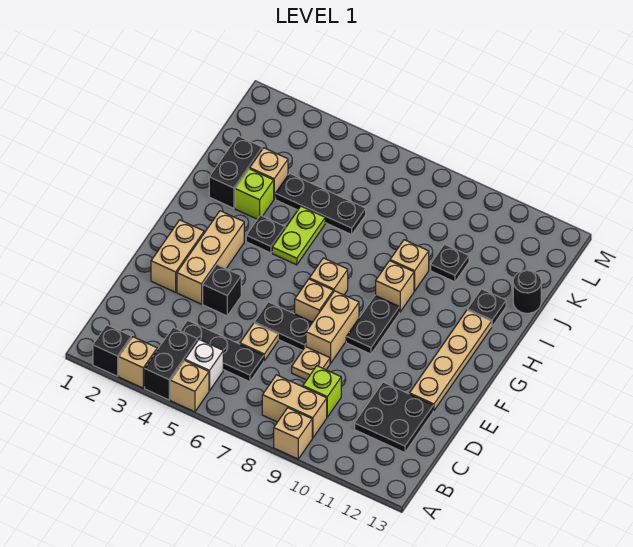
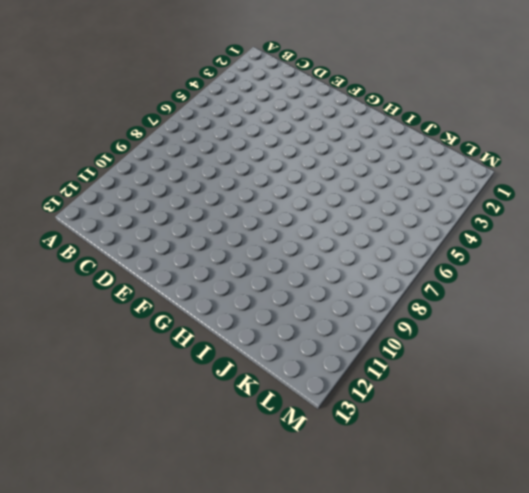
none -> black 1x1 brick [93,325,131,376]
none -> tan 1x1 brick [119,337,157,388]
none -> black 1x2 brick [145,328,198,400]
none -> tan 1x1 brick [170,360,209,412]

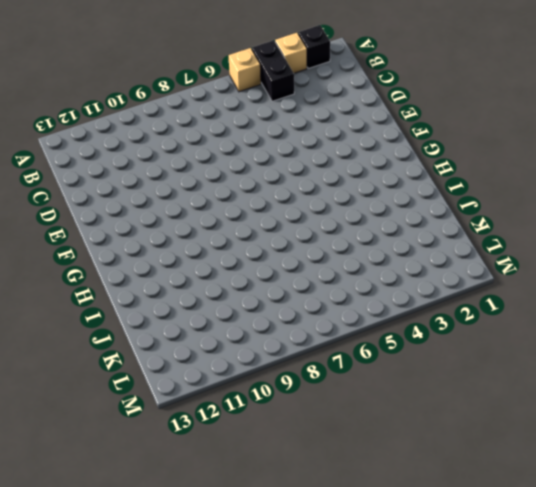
none -> tan 1x1 brick [274,408,312,459]
none -> white 1x1 brick [185,340,223,391]
none -> tan 1x2 brick [262,375,327,438]
none -> black 1x3 plate [180,320,264,382]

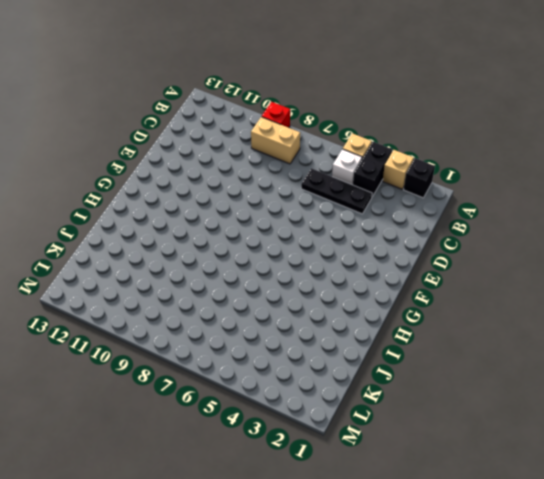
red 1x1 brick [262,102,290,128] -> tan 1x1 brick [274,408,312,459]
none -> lime 1x1 brick [303,366,341,417]
none -> black 2x2 plate [355,382,433,453]
none -> tan 1x1 plate [240,323,278,361]
none -> tan 1x1 plate [292,347,330,380]

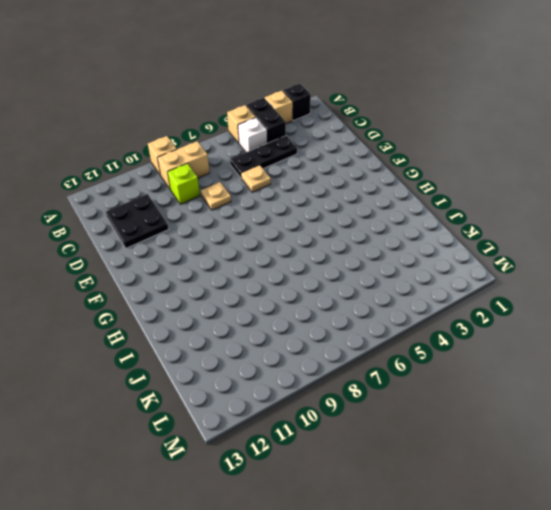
none -> tan 1x2 brick [151,220,204,292]
none -> tan 1x3 brick [177,211,244,304]
none -> black 1x1 brick [203,265,241,316]
none -> black 1x2 plate [254,302,313,351]

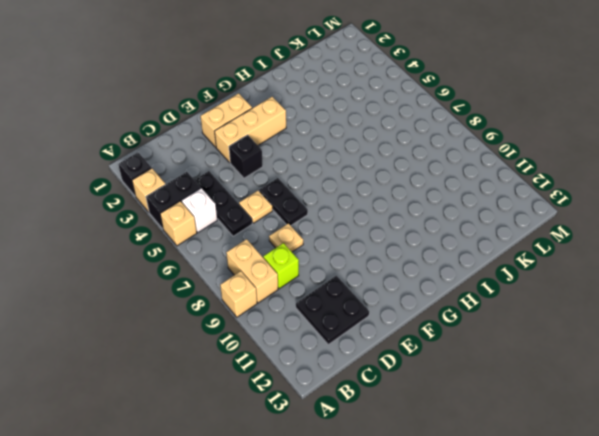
none -> tan 1x2 brick [306,291,359,363]
none -> tan 1x4 plate [409,310,492,411]
none -> tan 1x1 brick [295,279,333,322]
none -> black 1x2 plate [346,295,399,354]

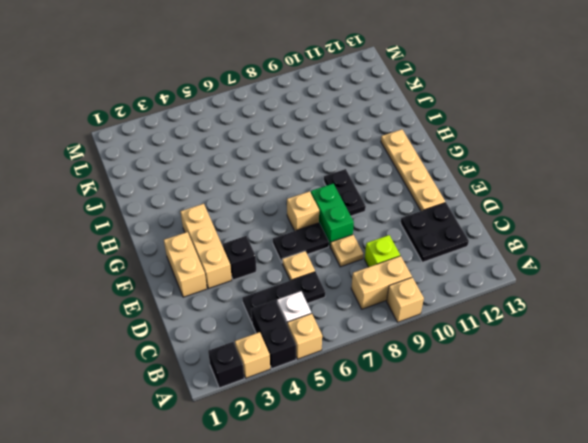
green 1x2 brick [311,184,354,246] -> tan 1x2 brick [306,291,359,363]
none -> tan 1x1 brick [309,258,348,295]
none -> black 1x1 plate [246,215,285,253]
none -> lime 1x2 plate [272,206,325,265]
none -> tan 1x1 brick [376,261,414,312]

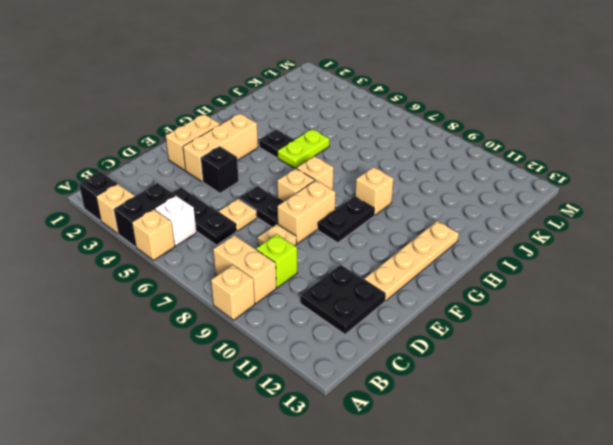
none -> black 1x2 brick [209,136,262,208]
none -> lime 1x1 brick [235,169,274,219]
none -> tan 1x1 brick [390,240,429,291]
none -> black 1x1 plate [468,289,506,326]

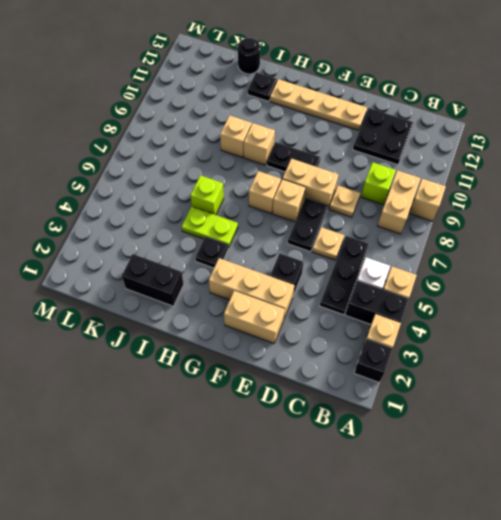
lime 1x1 brick [190,175,224,215] -> lime 1x1 brick moved to [235,169,274,219]
none -> tan 1x1 brick [250,148,288,199]
none -> black 1x3 plate [276,173,366,235]
none -> black 1x1 plate [431,244,469,282]

